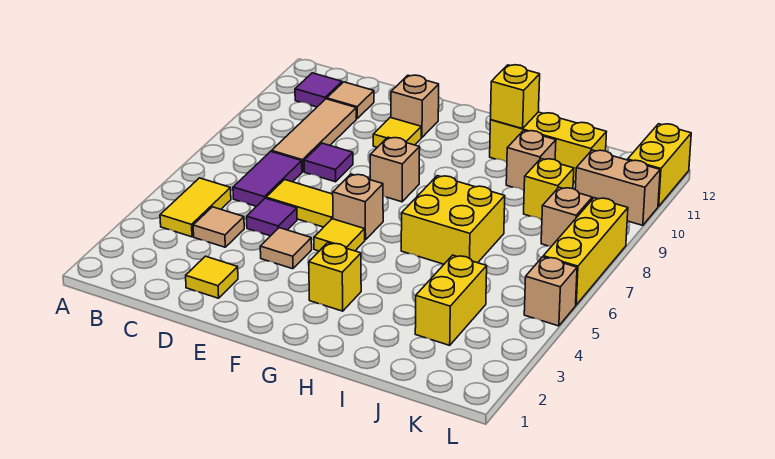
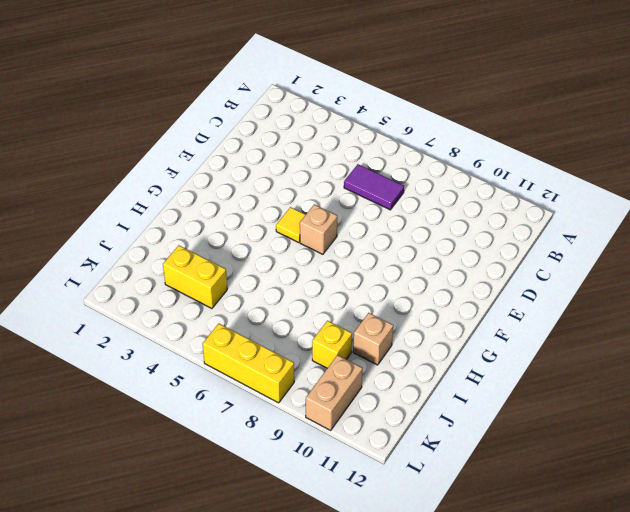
none -> yellow 1x2 tile [160,178,231,237]
none -> purple 1x1 tile [295,73,342,107]
none -> tan 1x1 tile [193,207,244,247]

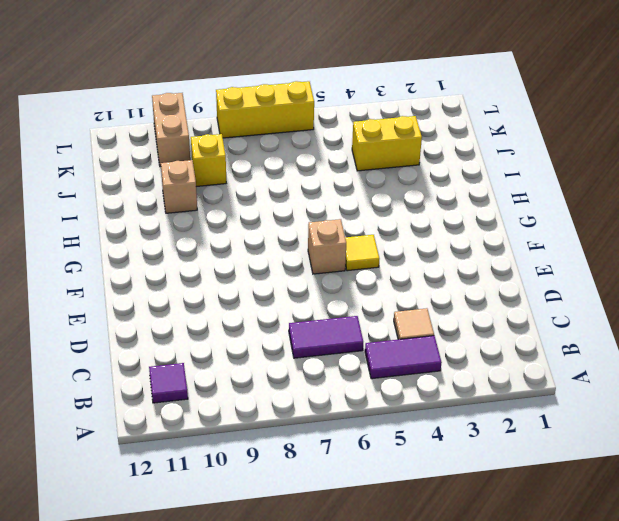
purple 1x2 tile [365,336,442,379] -> yellow 1x2 tile [160,178,231,237]
none -> tan 1x3 tile [272,99,356,172]
none -> tan 1x1 tile [327,82,374,119]
none -> yellow 1x1 tile [186,256,238,298]

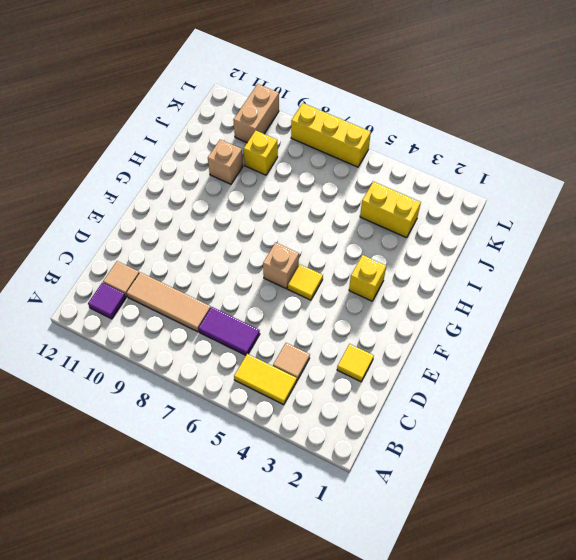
none -> purple 1x1 tile [247,198,297,236]
none -> yellow 1x2 tile [266,180,333,227]
none -> purple 1x1 tile [304,143,353,182]

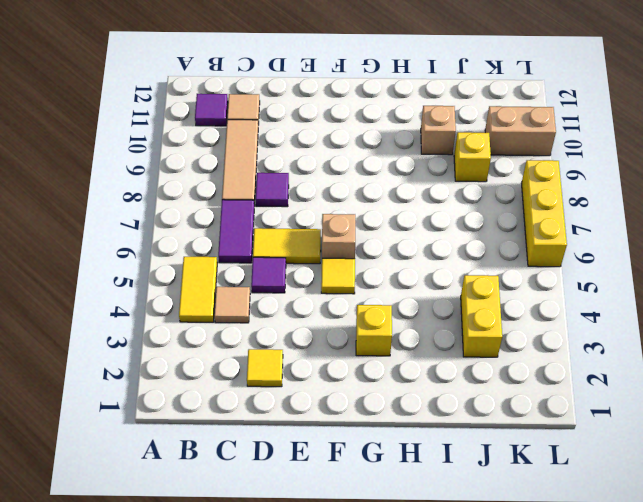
none -> tan 1x1 tile [260,228,312,269]
none -> yellow 1x1 tile [373,117,421,147]
none -> tan 1x1 brick [391,75,439,138]

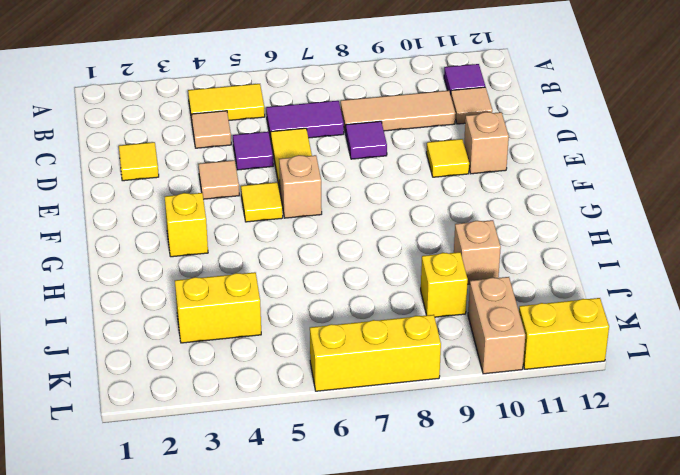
none -> tan 1x1 brick [370,137,420,202]
none -> yellow 2x2 brick [401,176,505,264]
none -> yellow 1x3 brick [490,112,606,182]

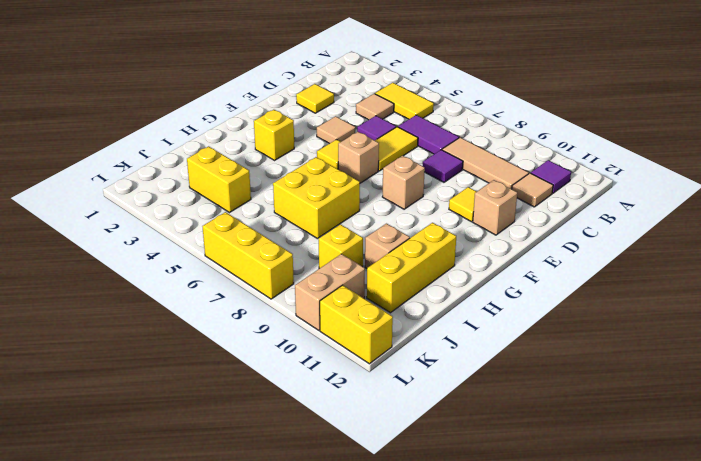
none -> tan 1x1 brick [541,187,592,246]
none -> tan 1x1 brick [524,257,577,326]
none -> yellow 1x1 brick [490,65,540,129]

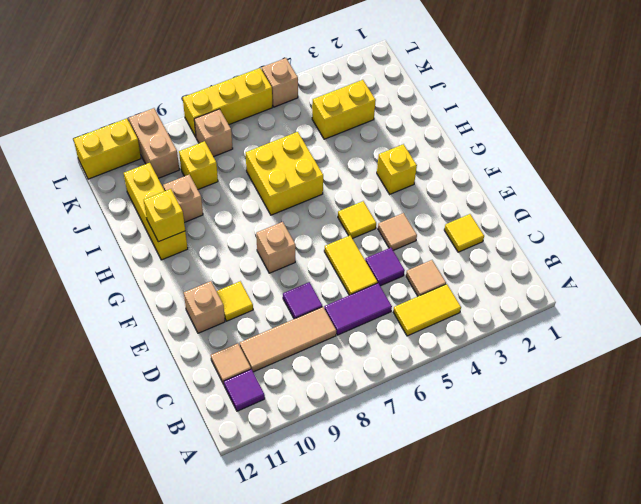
none -> tan 1x1 brick [333,174,383,240]

